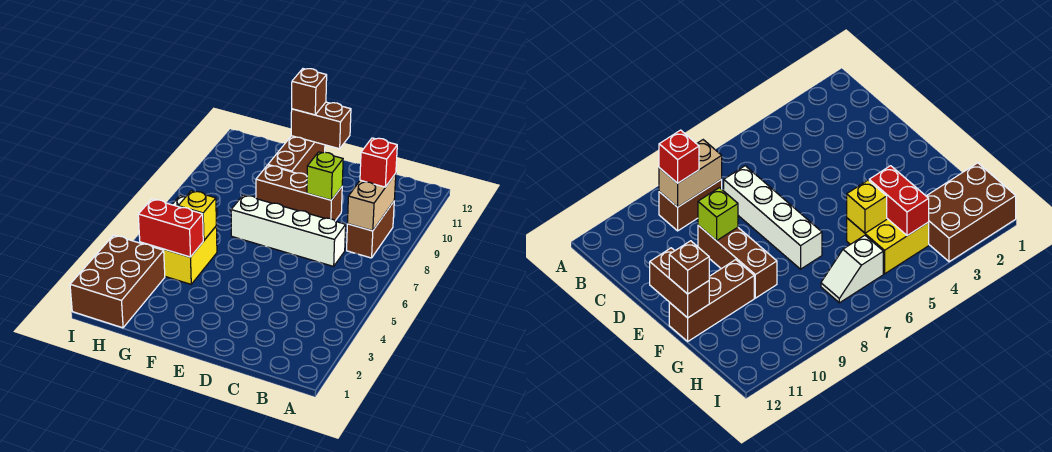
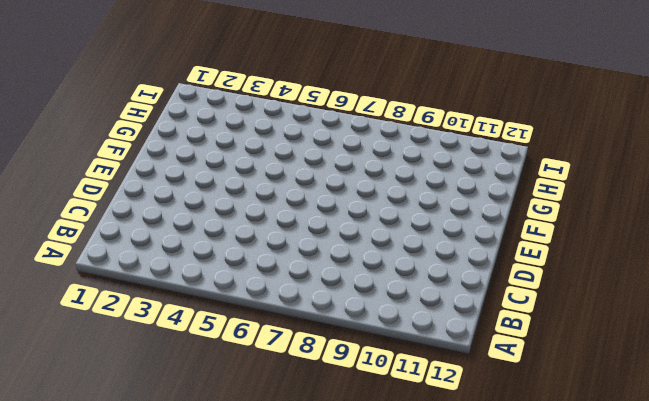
none -> brown 1x2 brick [347,202,394,258]
none -> white 1x4 brick [231,195,346,266]
none -> brown 1x3 brick [256,165,342,221]

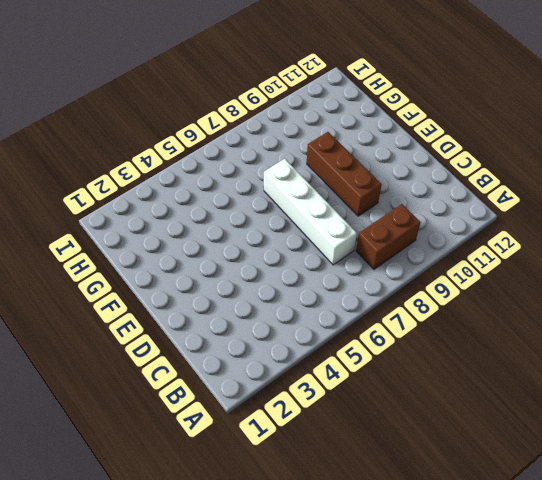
none -> brown 1x3 brick [268,136,325,176]
none -> yellow 2x2 brick [140,227,217,284]
none -> brown 2x3 brick [70,235,165,328]

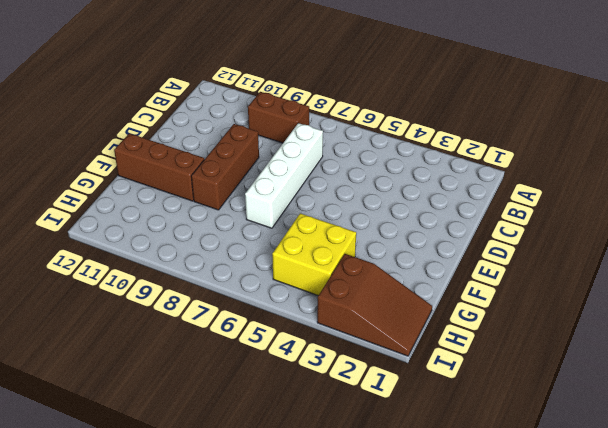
brown 2x3 slope [317,254,432,356] -> brown 2x3 brick [70,235,165,328]
none -> white 1x2 slope [821,235,883,303]
none -> tan 1x2 brick [348,173,396,231]
none -> lime 1x1 brick [307,152,343,200]

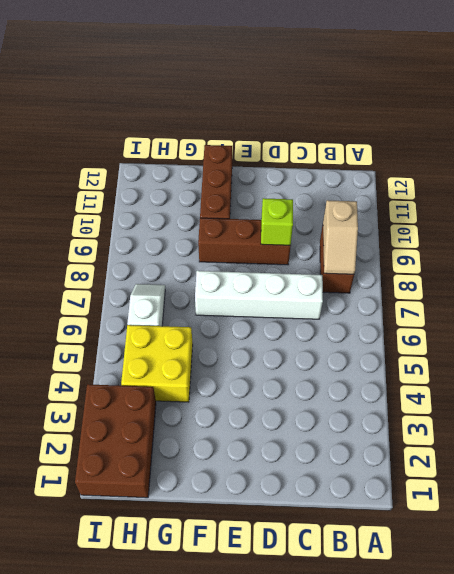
tan 1x2 slope [323,200,358,274] -> tan 1x2 brick [348,173,396,231]
none -> brown 1x2 brick [291,102,351,149]
none -> red 1x2 brick [138,199,203,257]
none -> yellow 1x1 brick [178,191,216,241]

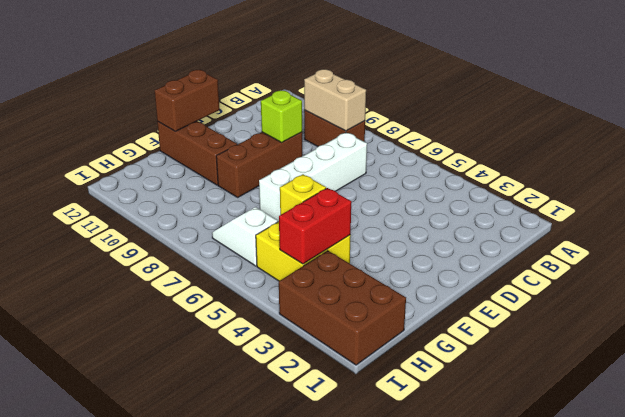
none -> red 1x1 brick [360,138,397,187]
none -> brown 1x1 brick [292,69,327,115]

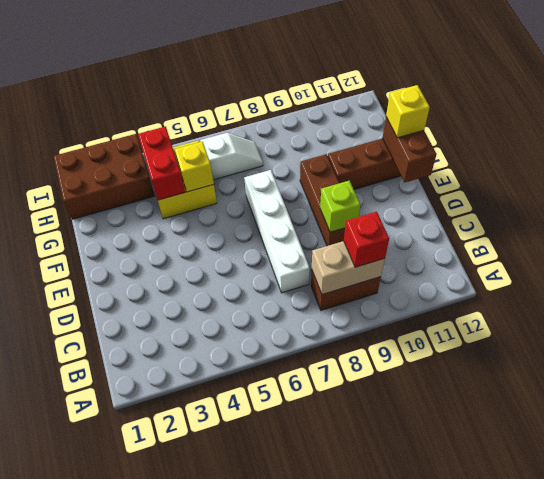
yellow 1x1 brick [386,85,430,138] -> brown 1x1 brick [292,69,327,115]

